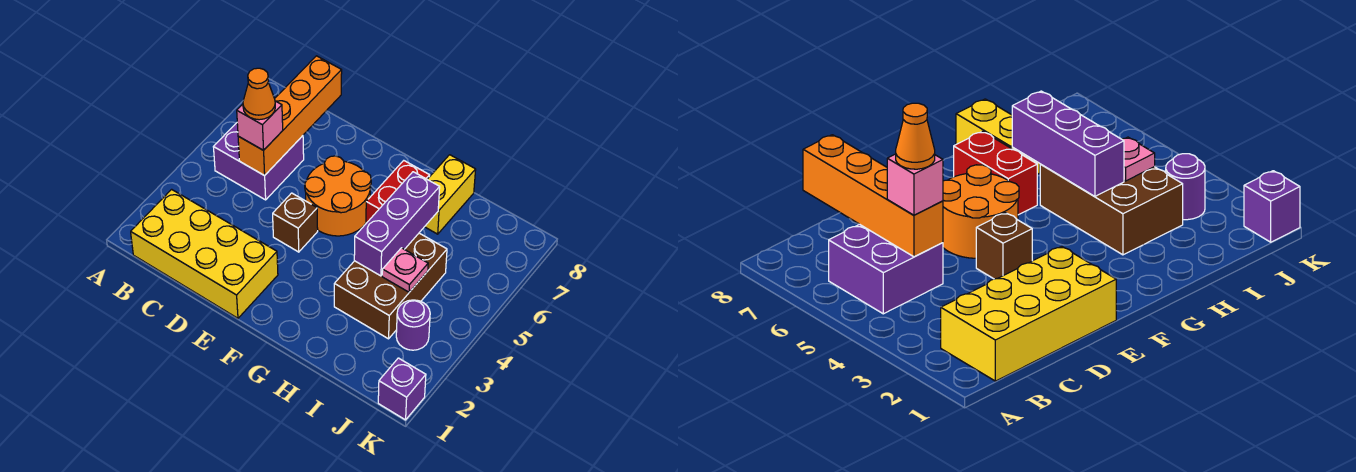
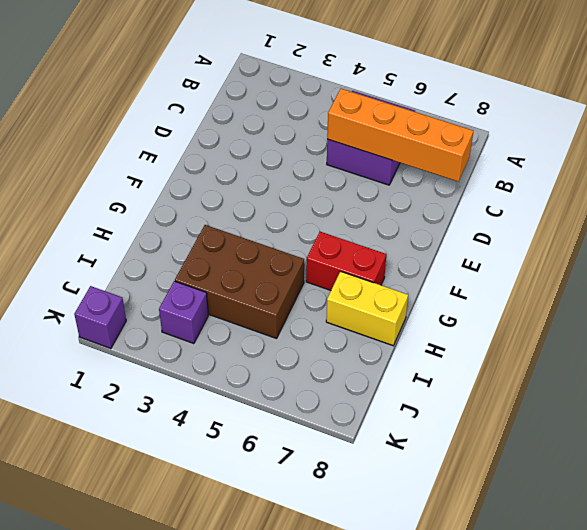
purple 1x1 brick [159,281,208,344] -> purple 1x1 round brick [396,300,430,350]
none -> yellow 2x4 brick [131,189,278,318]
none -> brown 1x1 brick [273,193,318,252]
none -> orange 2x2 round brick [305,156,371,236]

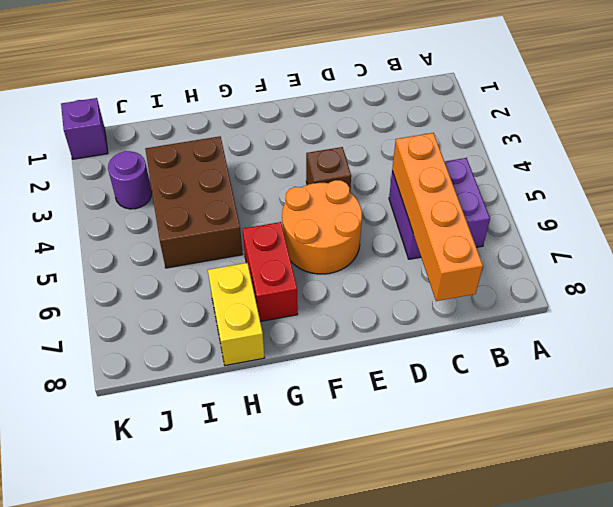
none -> yellow 2x4 brick [131,189,278,318]
none -> purple 1x3 brick [354,172,440,276]
none -> pink 1x1 plate [382,248,428,292]

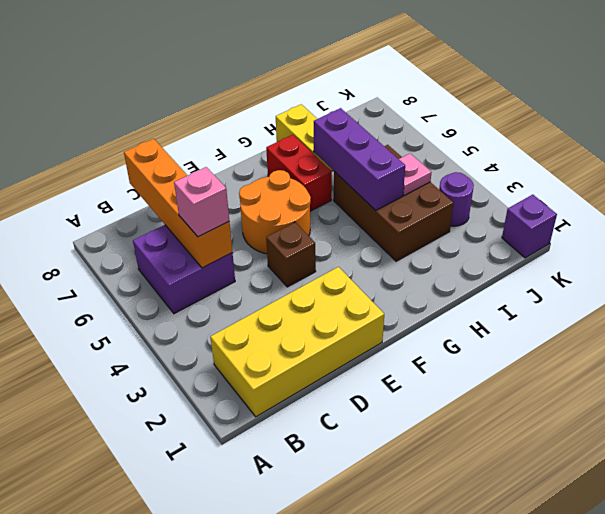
none -> orange 1x1 cone [243,68,275,120]

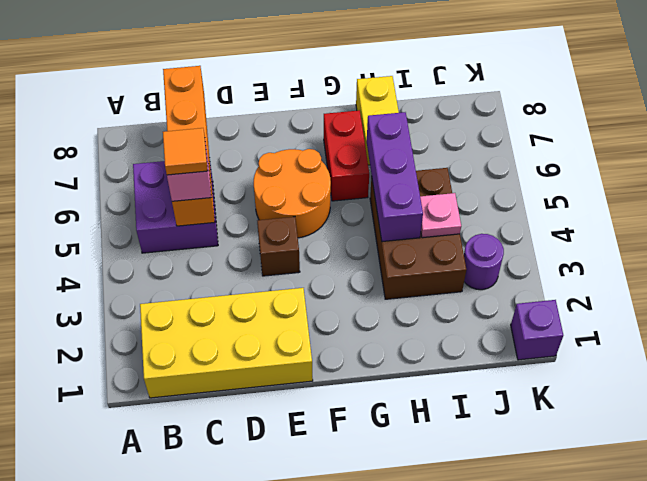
orange 1x1 tile [163,128,208,175] -> orange 1x1 cone [243,68,275,120]

